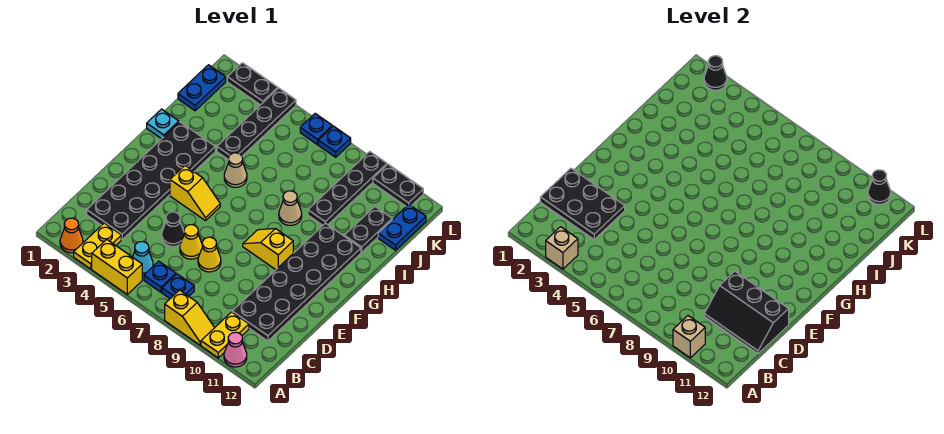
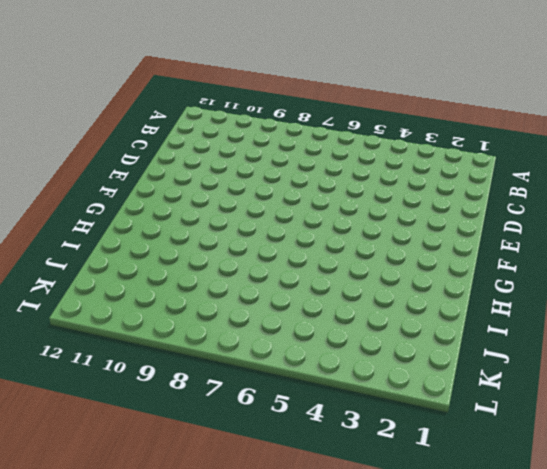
none -> orange 1x1 cone [60,218,83,253]
none -> yellow 1x2 plate [74,223,121,269]
none -> yellow 1x2 brick [92,239,142,294]
none -> yellow 1x2 slope [165,290,215,345]

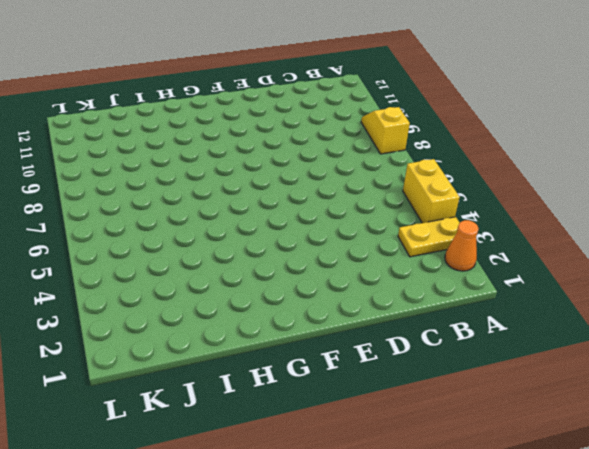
none -> yellow 1x2 plate [201,312,249,358]
none -> pink 1x1 cone [224,332,247,367]
none -> cyan 1x1 cone [133,242,153,276]
none -> blue 1x1 plate [144,261,176,292]

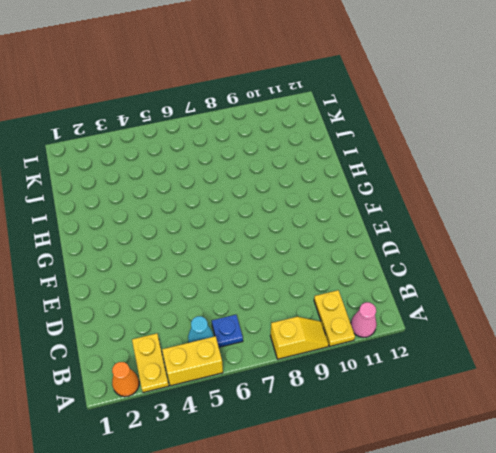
none -> blue 1x1 plate [162,274,194,299]
none -> black 2x6 plate [87,122,215,239]
none -> black 2x6 plate [232,223,361,341]
none -> black 1x1 cone [162,212,184,247]

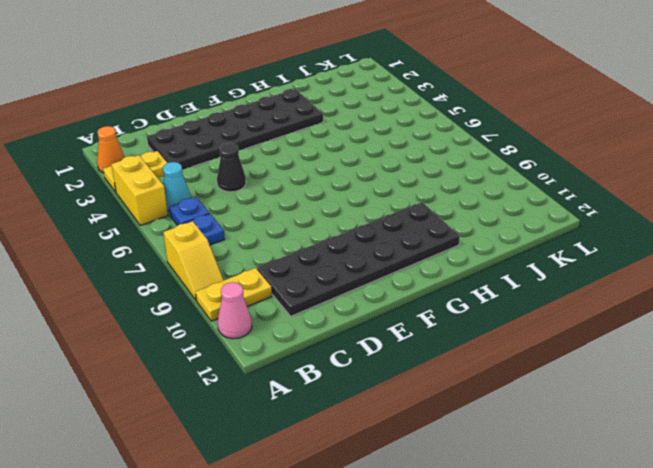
none -> yellow 1x1 cone [180,225,203,259]
none -> yellow 1x1 cone [198,237,221,272]
none -> yellow 1x2 slope [170,166,220,221]
none -> yellow 1x2 slope [243,229,293,270]

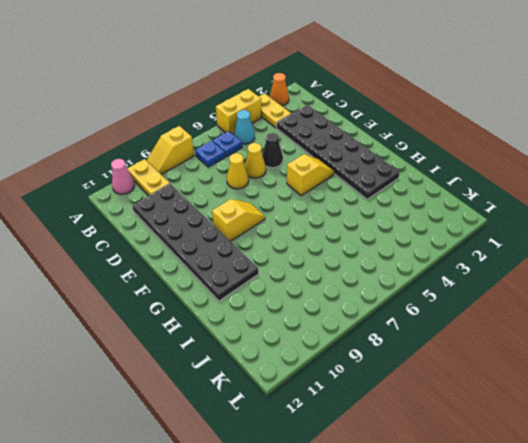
yellow 1x2 slope [287,154,334,196] -> yellow 1x2 slope turned to [170,166,220,221]
none -> cyan 1x1 plate [147,109,179,139]
none -> tan 1x1 cone [224,153,247,187]
none -> tan 1x1 cone [279,191,302,226]
none -> black 1x4 plate [217,88,296,160]

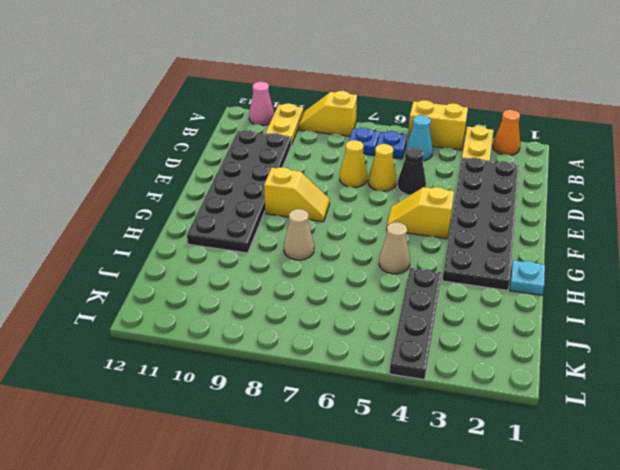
none -> black 1x4 plate [308,152,387,225]
none -> black 1x2 plate [344,207,392,252]
none -> blue 1x2 plate [178,65,226,111]
none -> blue 1x2 plate [378,204,426,250]

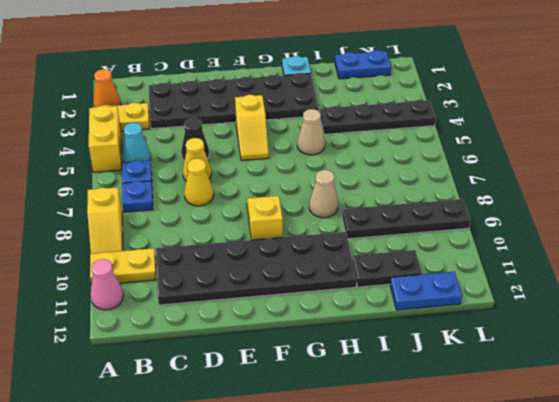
none -> black 1x2 plate [227,63,278,105]
none -> blue 1x1 plate [300,114,332,145]
none -> blue 1x1 plate [318,126,351,157]
none -> black 1x2 plate [373,164,423,206]

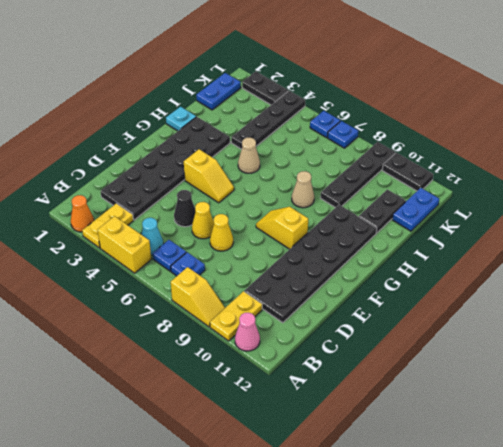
none -> tan 1x1 brick [546,227,578,269]
none -> tan 1x1 brick [673,316,705,358]
none -> black 2x3 plate [540,168,625,239]
none -> black 2x3 slope [704,271,789,354]

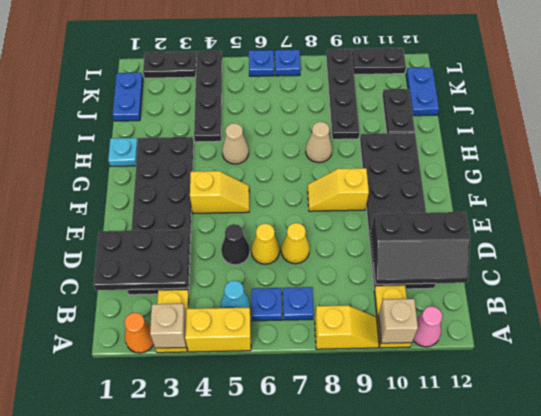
none -> black 1x1 cone [704,56,727,90]
none -> black 1x1 cone [868,170,891,204]

